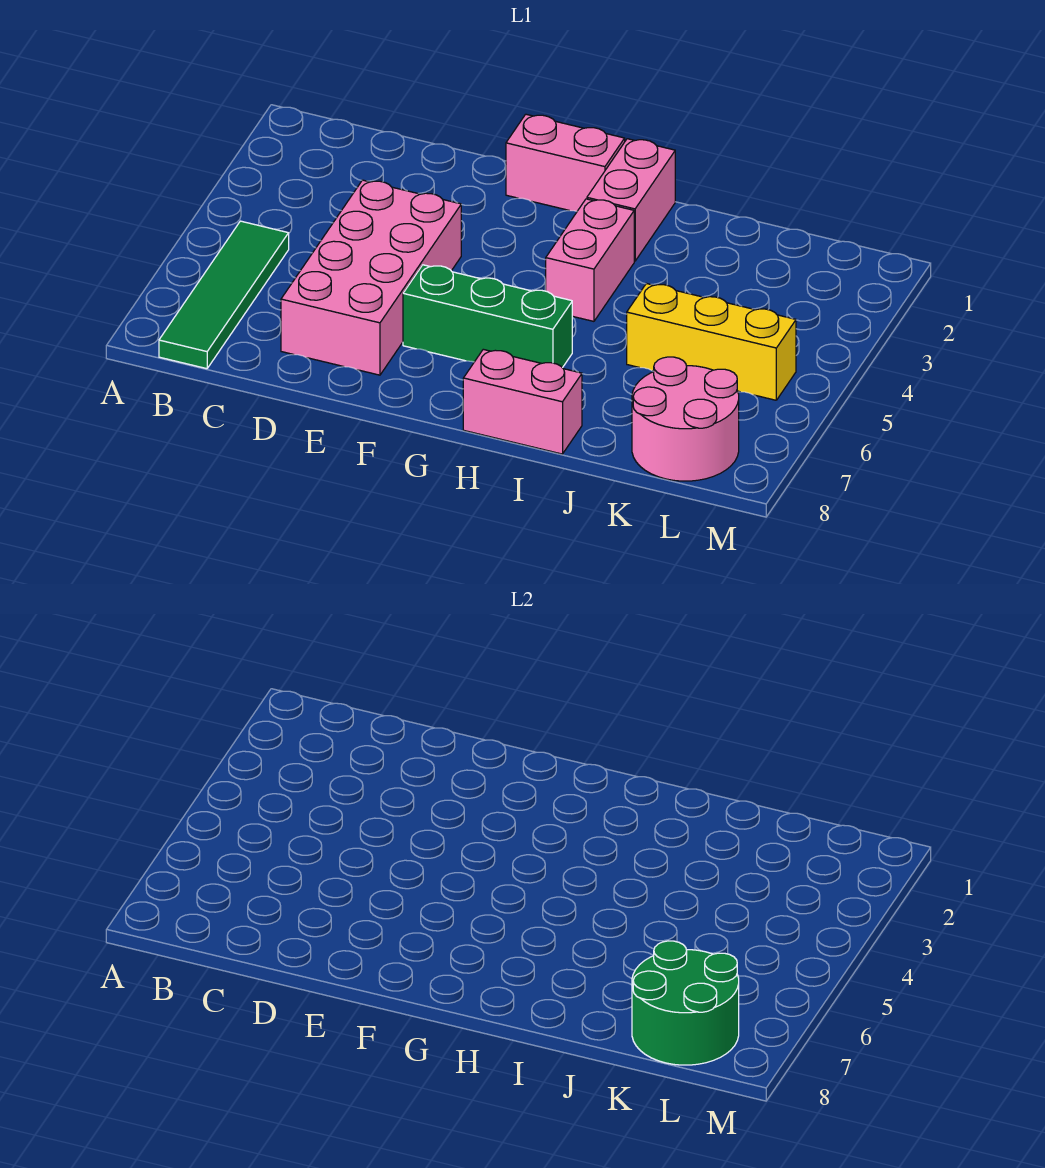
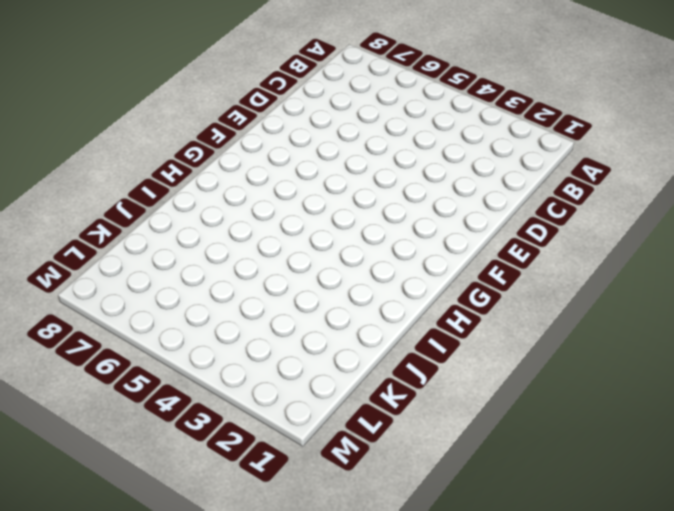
none -> green 1x4 tile [159,221,289,369]
none -> pink 2x4 brick [281,180,461,375]

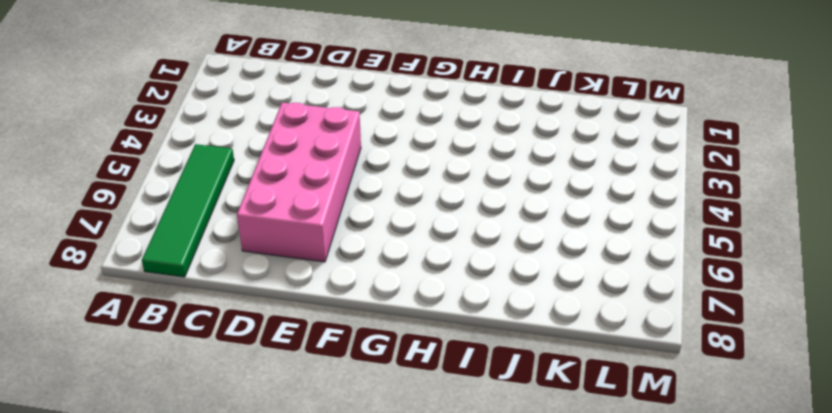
none -> pink 1x2 brick [506,114,625,211]
none -> green 1x3 brick [403,265,572,368]

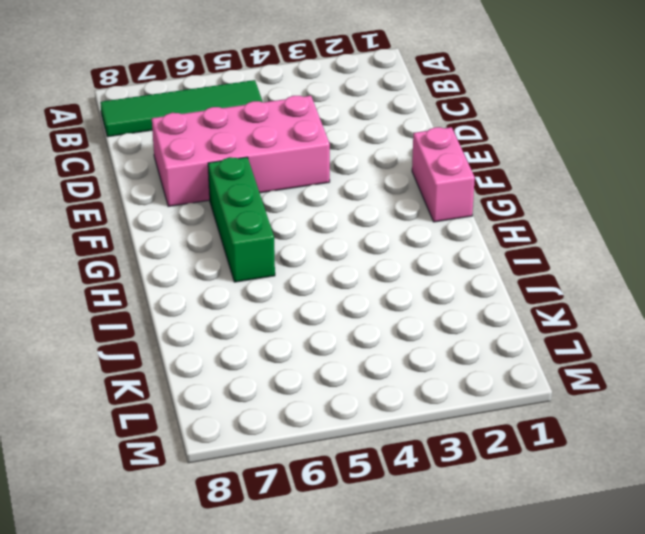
none -> pink 1x2 brick [587,139,675,261]
none -> pink 1x2 brick [546,199,634,321]

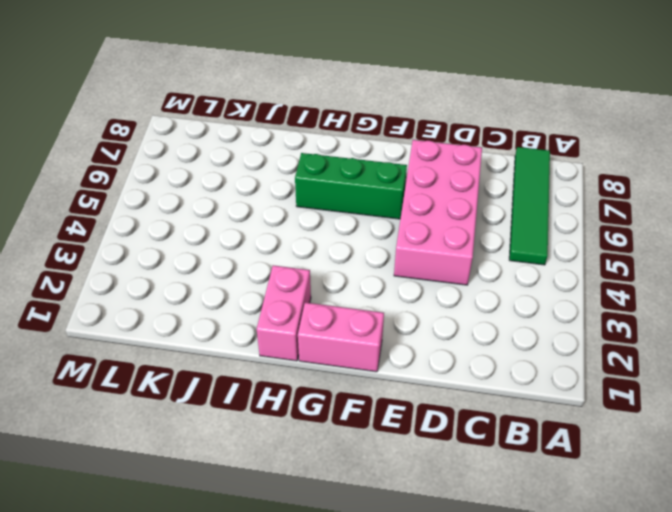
none -> pink 1x2 brick [546,199,634,321]
none -> pink 1x2 brick [463,349,582,454]

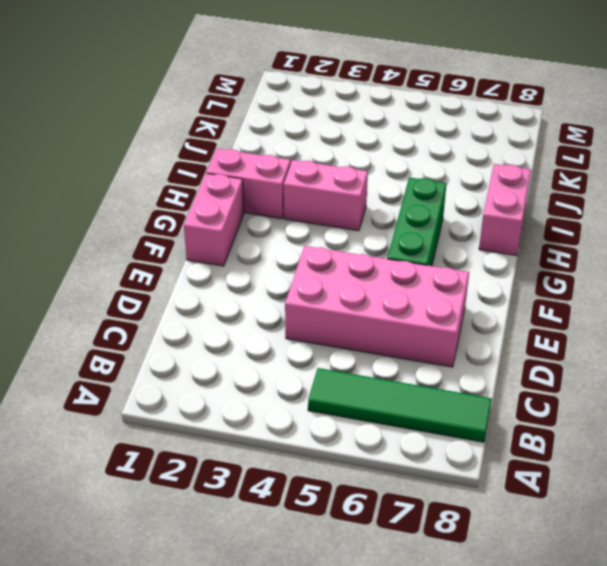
none -> yellow 1x3 brick [627,284,796,400]
none -> pink 2x2 round brick [632,357,739,481]

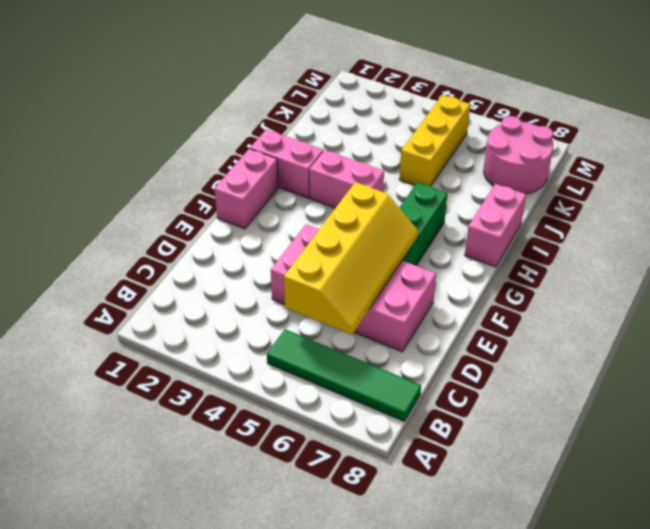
yellow 2x4 slope [284,182,418,334] -> none
none -> green 2x2 round brick [632,941,739,1065]

